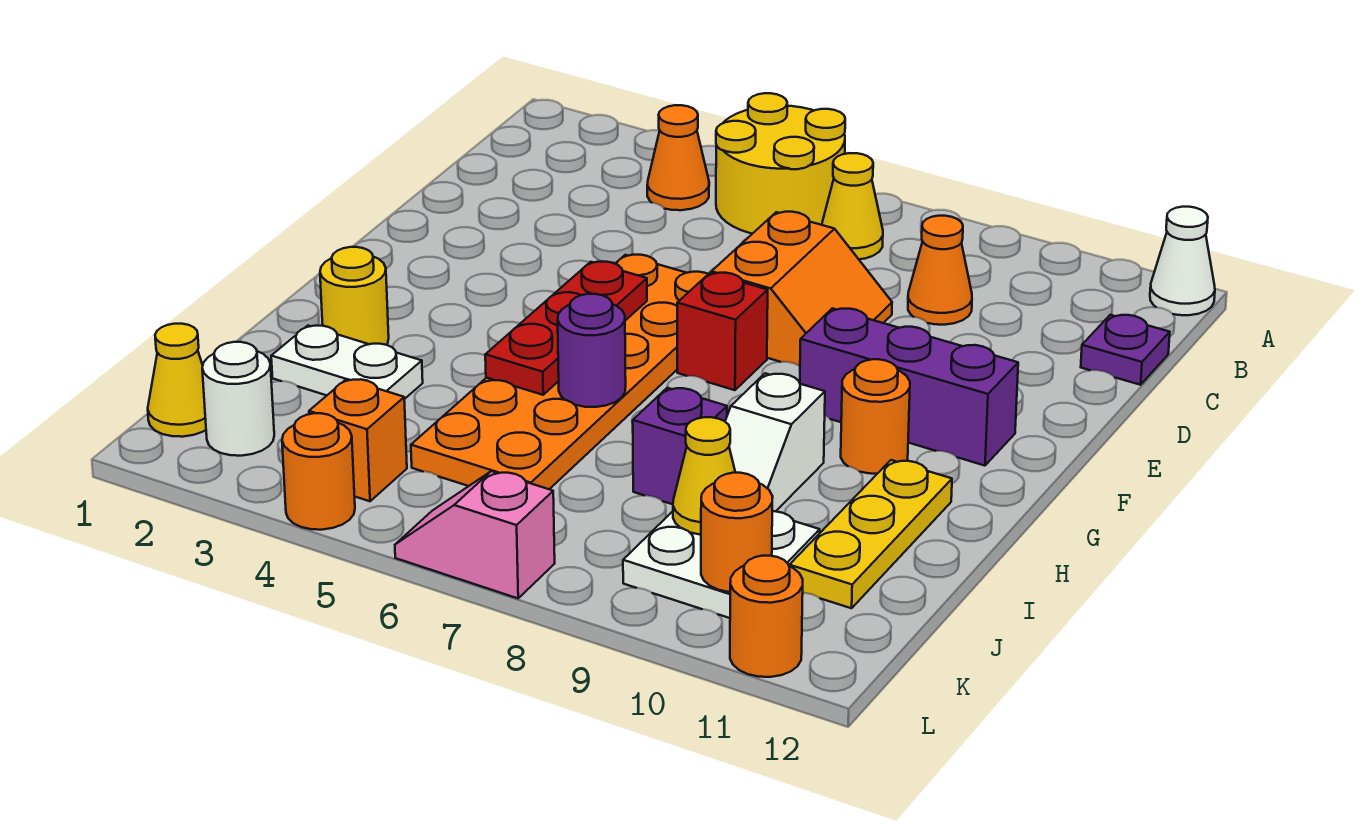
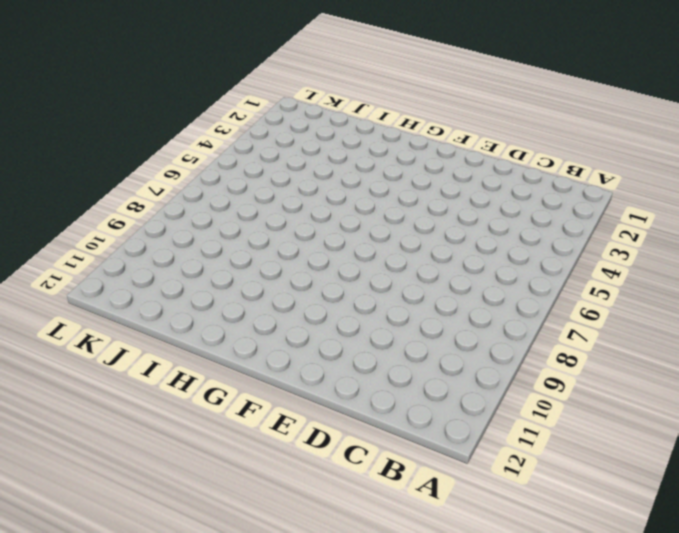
none -> yellow 2x2 round brick [716,93,845,234]
none -> white 1x1 cone [1150,207,1215,315]
none -> orange 1x1 cone [647,105,709,210]

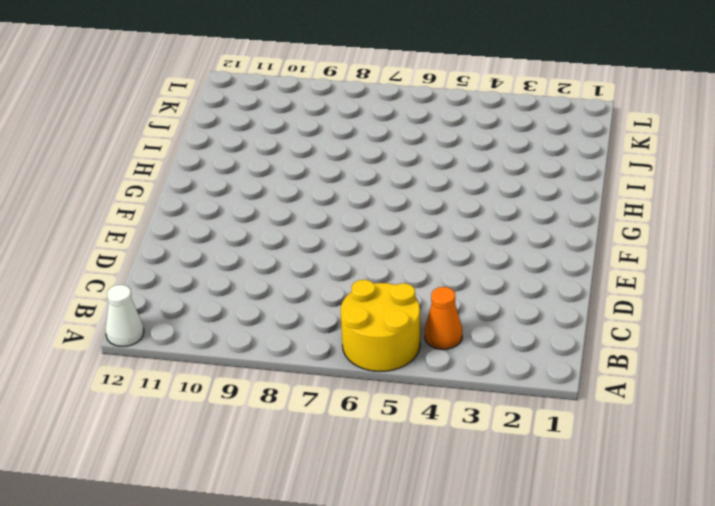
none -> yellow 1x1 cone [822,153,883,259]
none -> orange 1x1 cone [908,216,972,325]
none -> purple 1x1 plate [1081,315,1170,385]

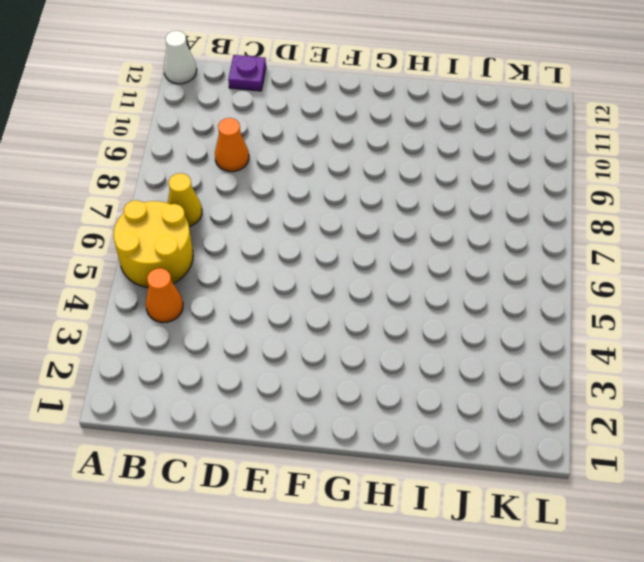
none -> orange 2x2 slope [711,212,892,366]
none -> orange 2x6 plate [411,255,708,489]
none -> red 1x1 brick [677,273,768,390]

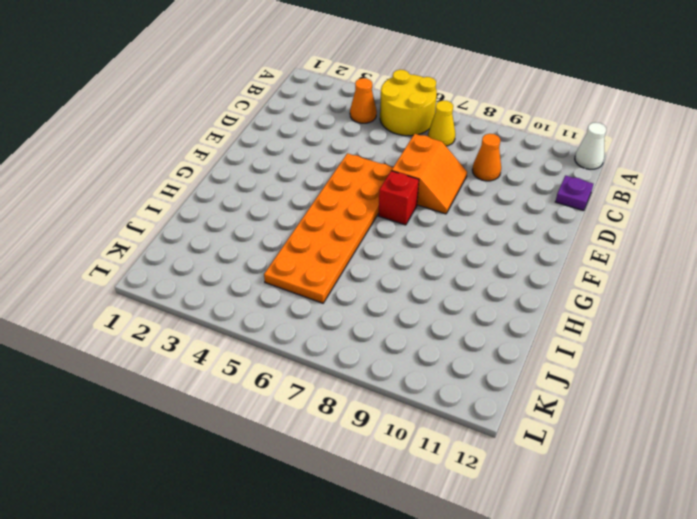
none -> purple 1x3 brick [800,308,1018,466]
none -> orange 1x1 round brick [841,359,910,474]
none -> yellow 1x1 round brick [320,247,389,345]

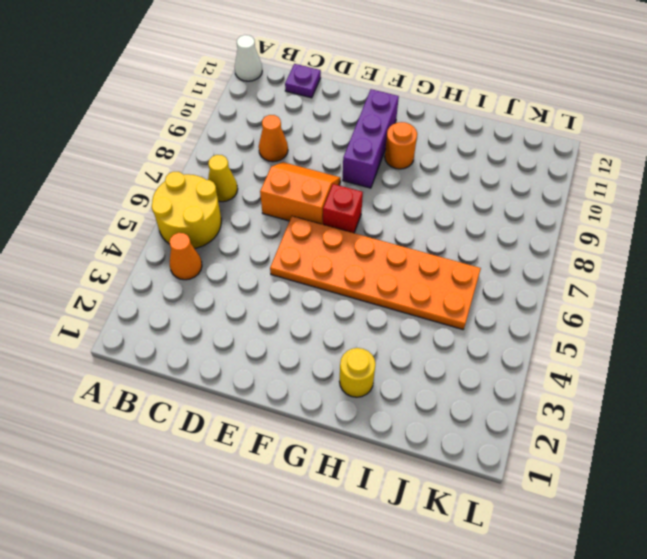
none -> white 1x2 slope [725,373,825,511]
none -> yellow 1x3 plate [789,460,952,608]
none -> white 1x2 plate [271,326,423,399]

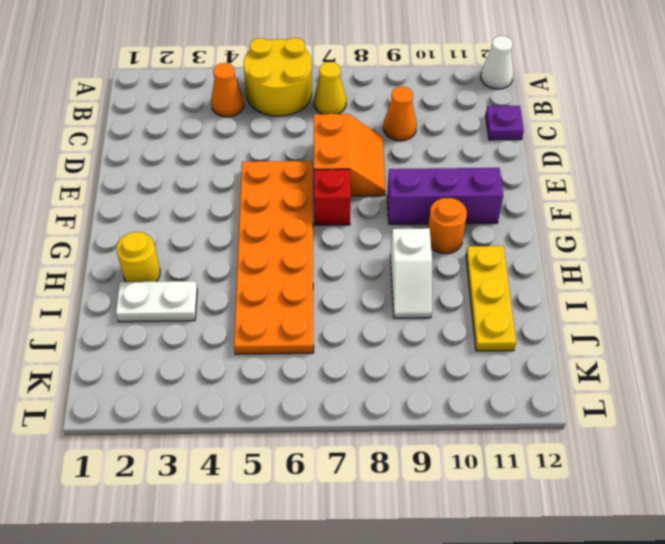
none -> purple 1x1 brick [633,388,727,504]
none -> white 2x2 plate [623,511,820,618]
none -> yellow 1x1 cone [148,324,206,437]

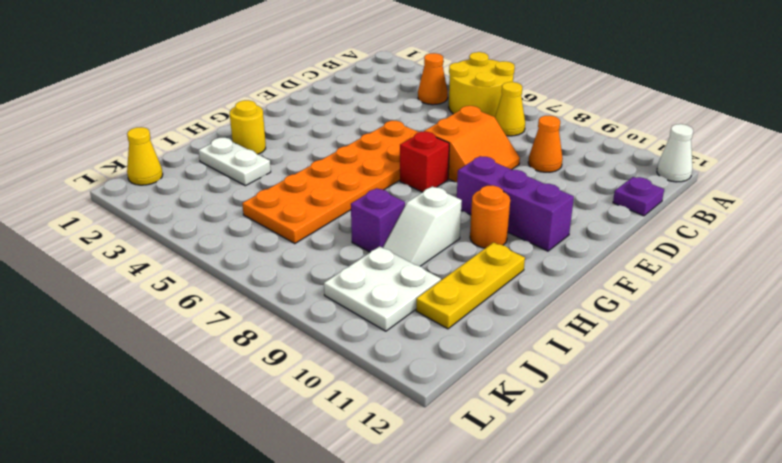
none -> white 1x1 round brick [202,342,274,456]
none -> orange 1x1 brick [309,379,407,501]
none -> orange 1x1 round brick [282,413,355,530]

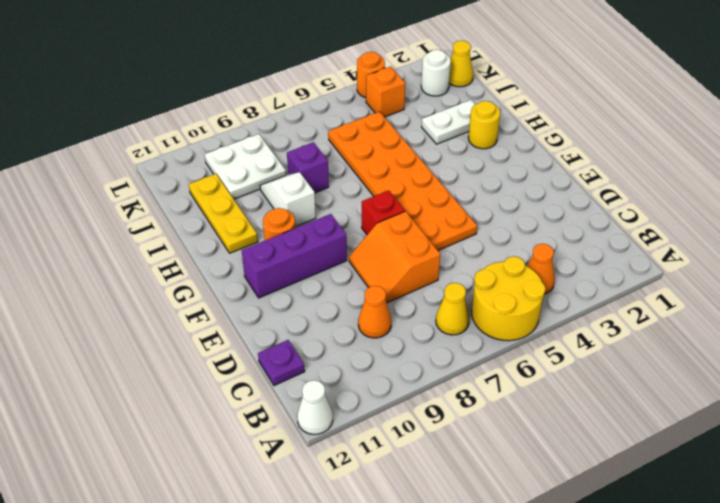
none -> pink 1x2 slope [395,471,555,598]
none -> orange 1x1 round brick [730,556,803,677]
none -> red 1x3 plate [485,262,647,395]

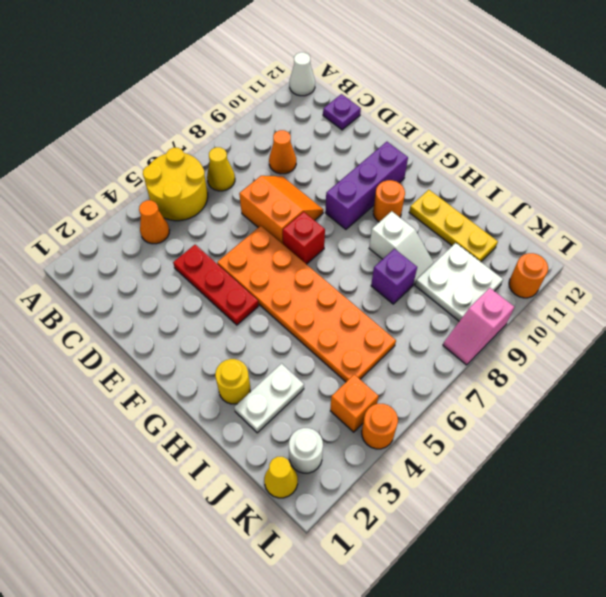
red 1x3 plate [173,245,259,325] -> red 1x3 plate moved to [485,262,647,395]
pink 1x2 slope [443,288,514,365] -> pink 1x2 slope moved to [395,471,555,598]
none -> purple 1x1 round brick [558,294,626,407]
none -> yellow 1x1 cone [673,417,735,535]
none -> orange 1x1 round brick [701,473,773,592]

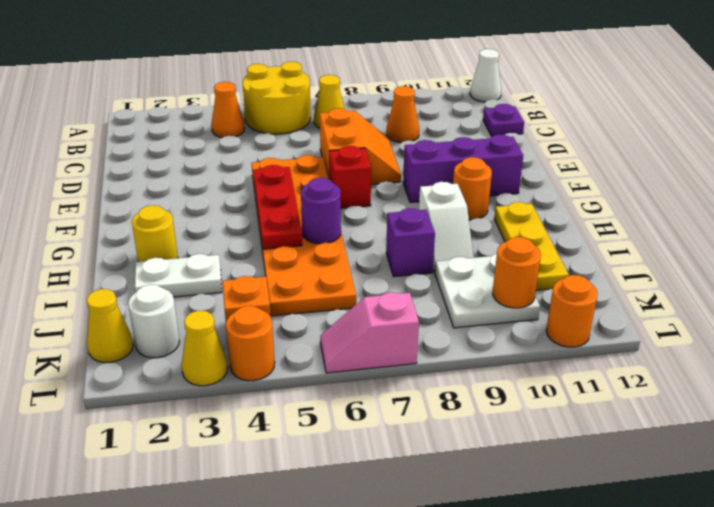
yellow 1x1 cone [182,311,228,386] -> yellow 1x1 cone moved to [673,417,735,535]

